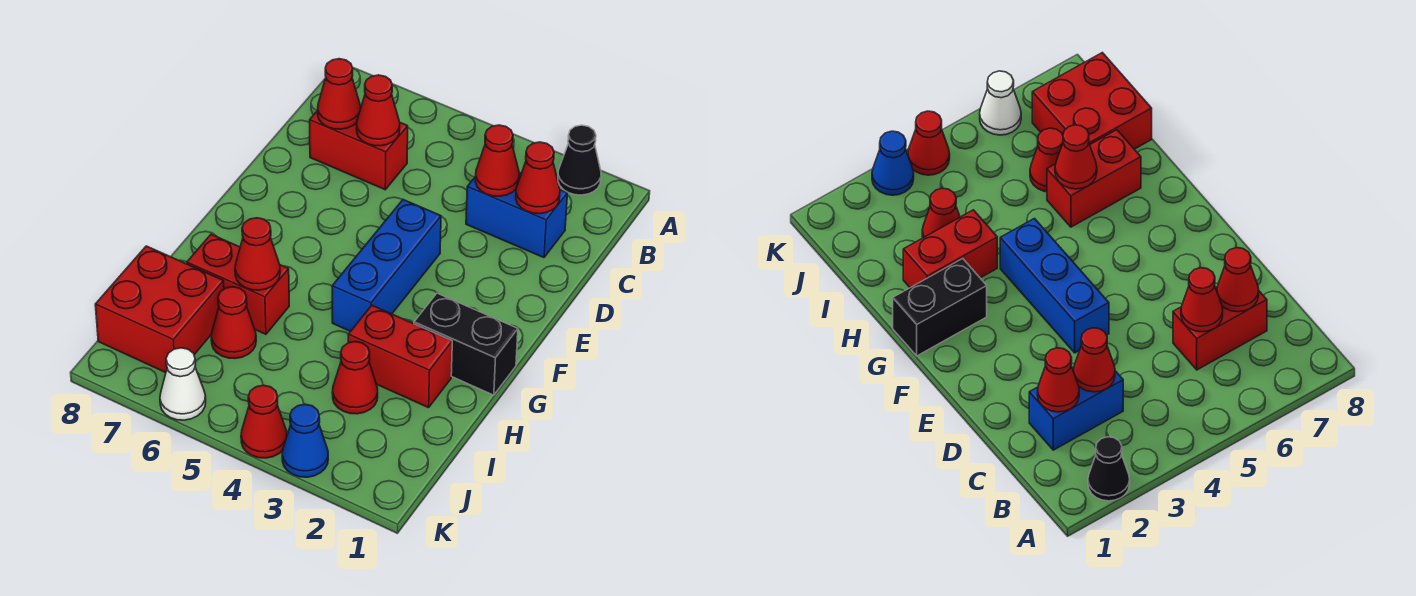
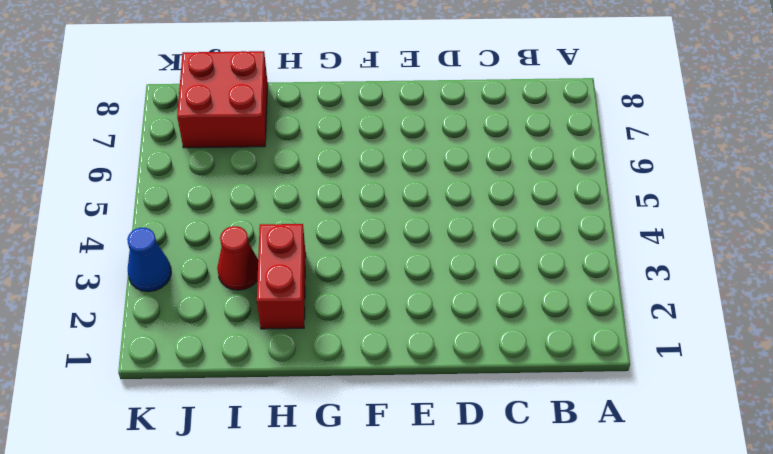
none -> black 1x1 cone [558,125,601,195]
none -> blue 1x2 brick [466,173,568,258]
none -> red 1x2 brick [310,110,408,190]

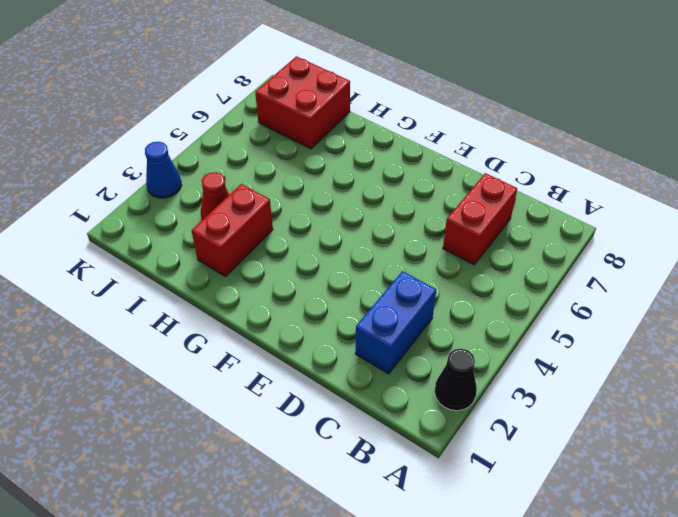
none -> blue 1x3 brick [332,200,441,331]
none -> black 1x2 brick [414,293,518,395]
none -> red 1x2 brick [187,234,289,334]

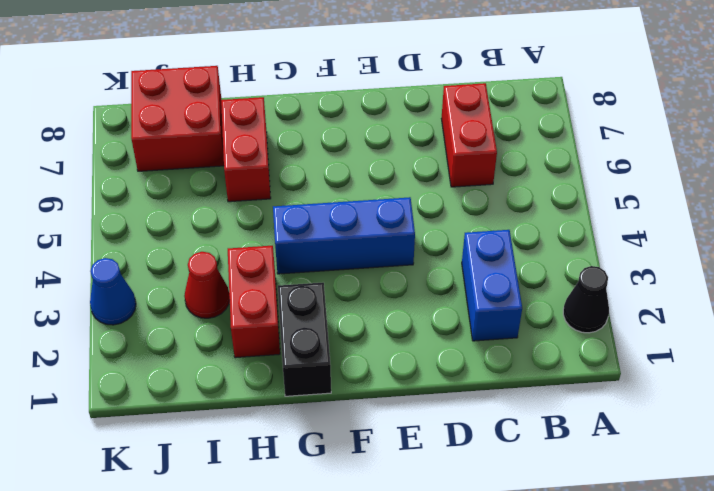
none -> red 1x1 cone [211,287,256,359]
none -> red 1x1 cone [241,385,287,458]
none -> white 1x1 cone [160,348,206,420]

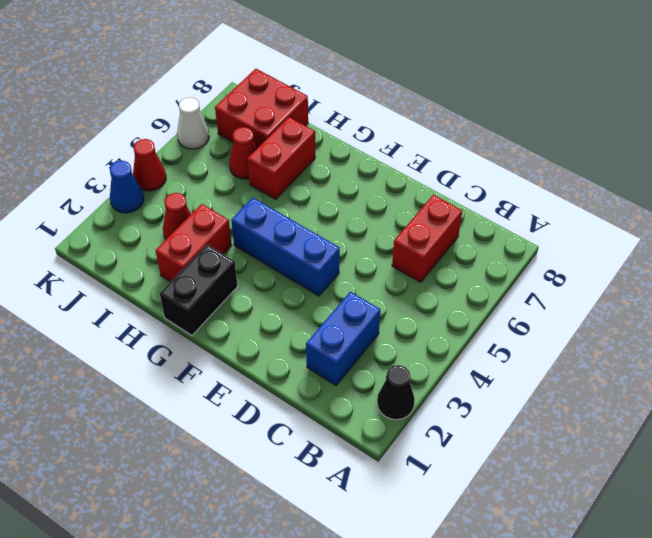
none -> red 1x1 cone [516,142,560,214]
none -> red 1x1 cone [475,125,519,196]
none -> red 1x1 cone [357,75,400,146]

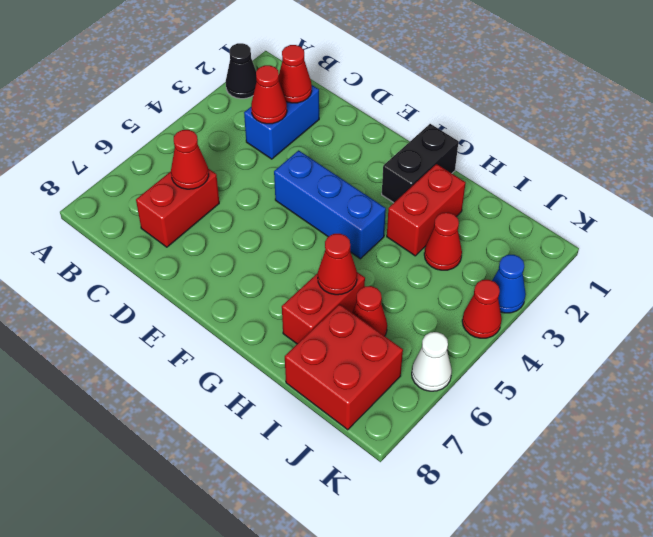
none -> red 1x1 cone [318,59,361,129]

